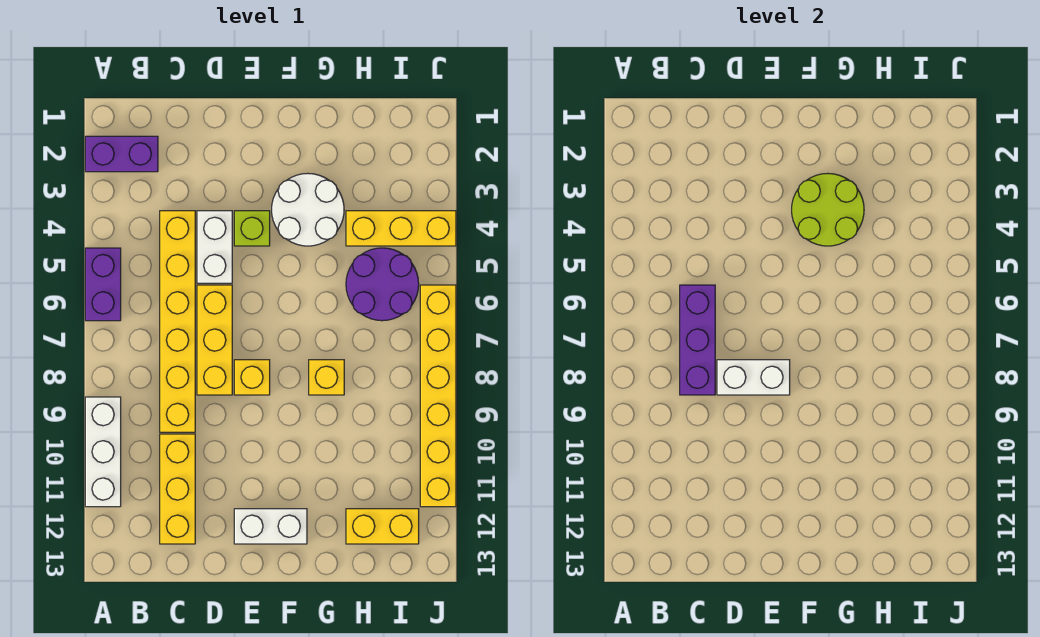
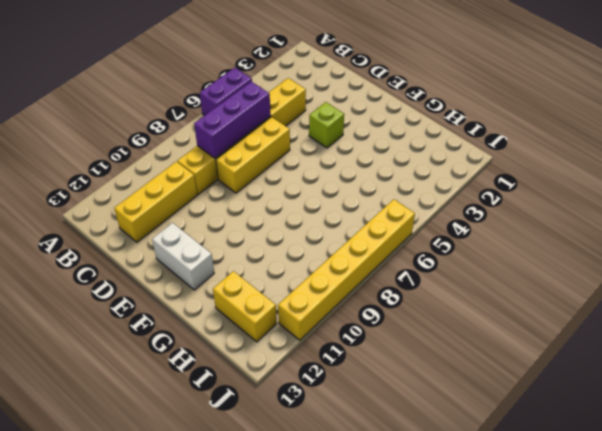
none -> purple 1x2 brick [85,136,158,172]
none -> white 1x3 brick [85,397,121,507]
none -> white 1x2 brick [197,211,232,283]

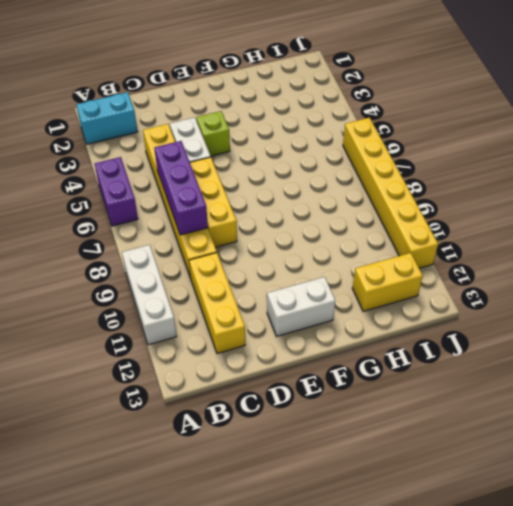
cyan 1x2 brick [76,92,138,144] -> purple 1x2 brick [85,136,158,172]
none -> yellow 1x1 brick [234,360,270,395]
none -> white 2x2 round brick [272,173,344,246]
none -> yellow 1x1 brick [309,360,344,395]

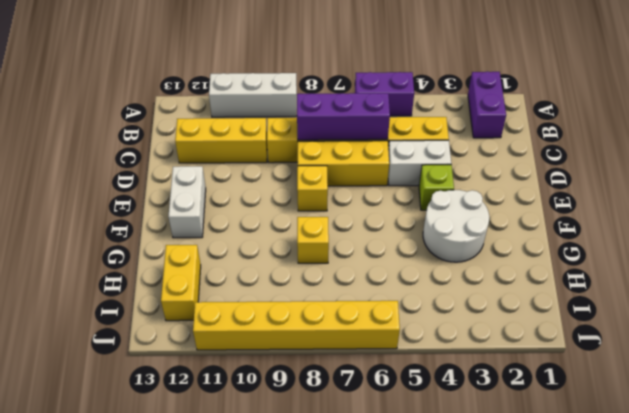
none -> yellow 1x3 brick [346,211,456,246]
none -> purple 2x2 round brick [346,248,419,321]
none -> white 1x2 brick [717,360,790,395]

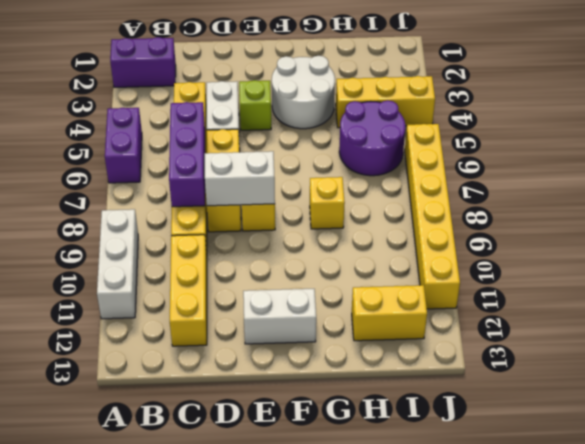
none -> lime 2x2 round brick [792,173,864,246]

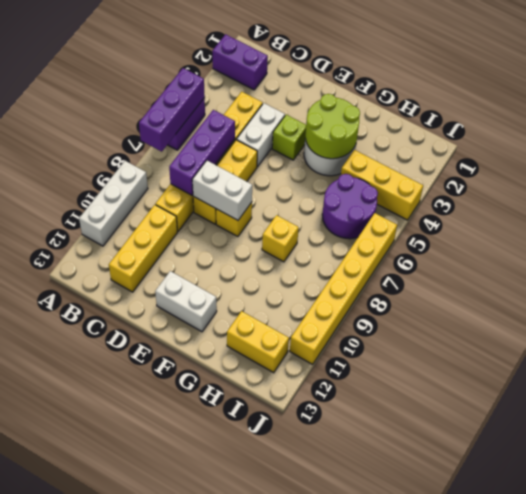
purple 1x3 brick [139,68,205,152] -> none

